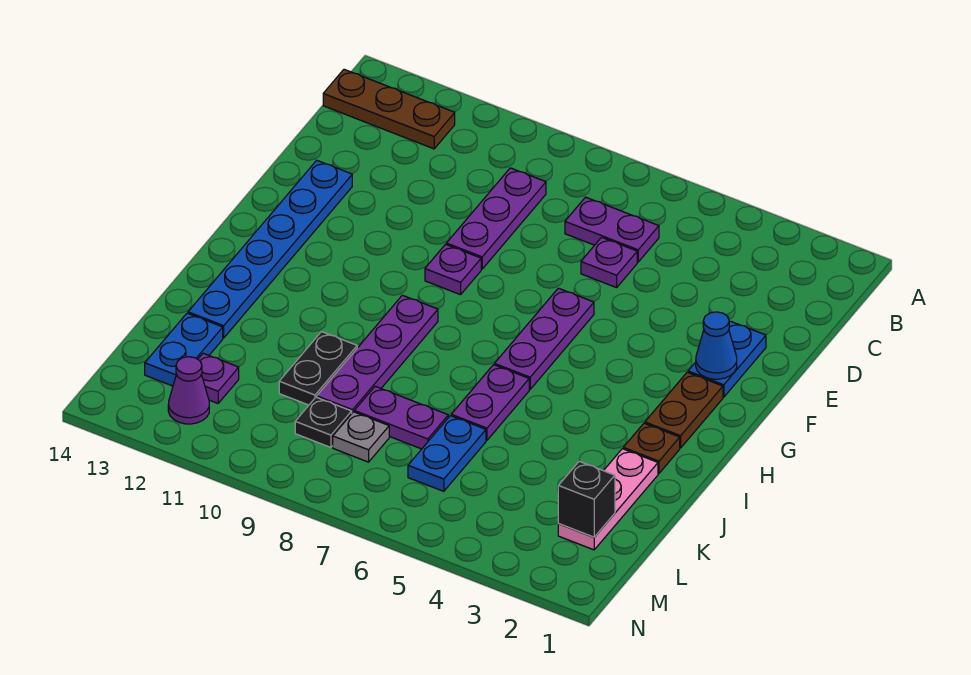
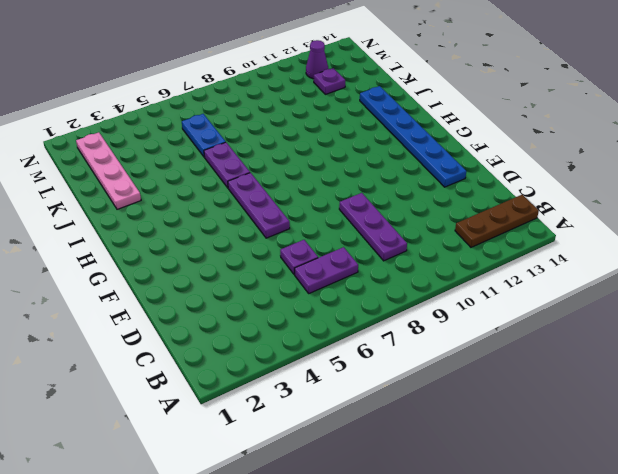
pink 1x4 plate [76,132,141,209] -> pink 1x3 plate [558,449,658,550]
none -> blue 1x2 plate [688,321,766,397]
none -> purple 1x1 plate [425,244,481,295]
none -> brown 1x2 plate [645,372,723,448]

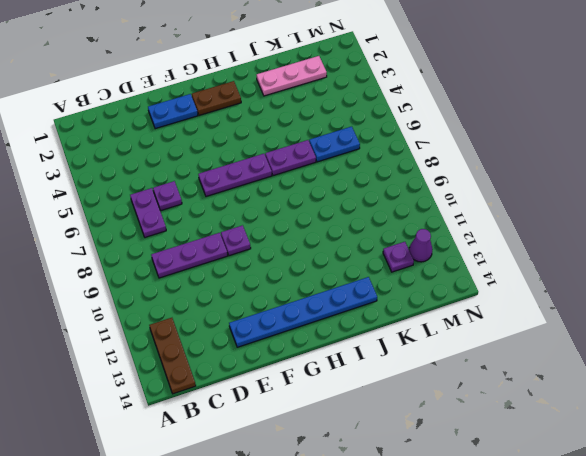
none -> purple 1x4 plate [317,295,438,413]
none -> brown 1x1 plate [623,423,680,473]
none -> black 1x2 plate [279,332,357,405]

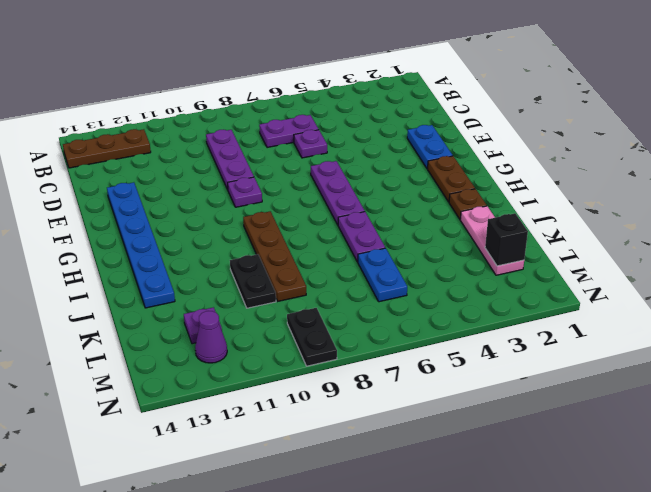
brown 1x4 plate [243,211,306,301] -> purple 1x4 plate [317,295,438,413]
black 1x2 plate [287,308,337,366] -> none
none -> purple 1x2 plate [354,386,448,449]
none -> blue 1x2 plate [145,313,223,386]
none -> grey 1x1 plate [333,412,389,462]

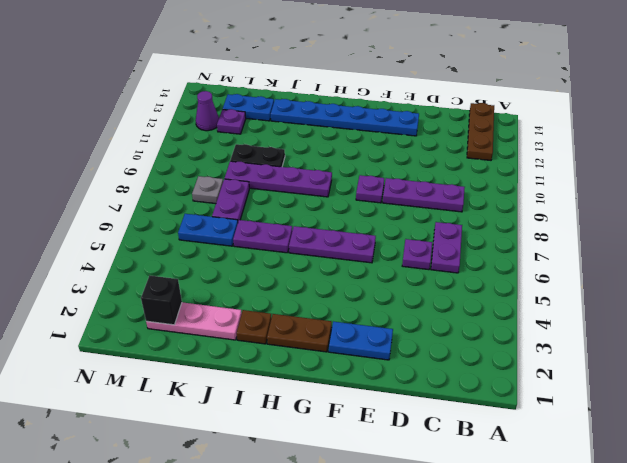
none -> black 1x1 plate [295,397,352,447]
none -> blue 1x1 cone [696,312,737,379]

